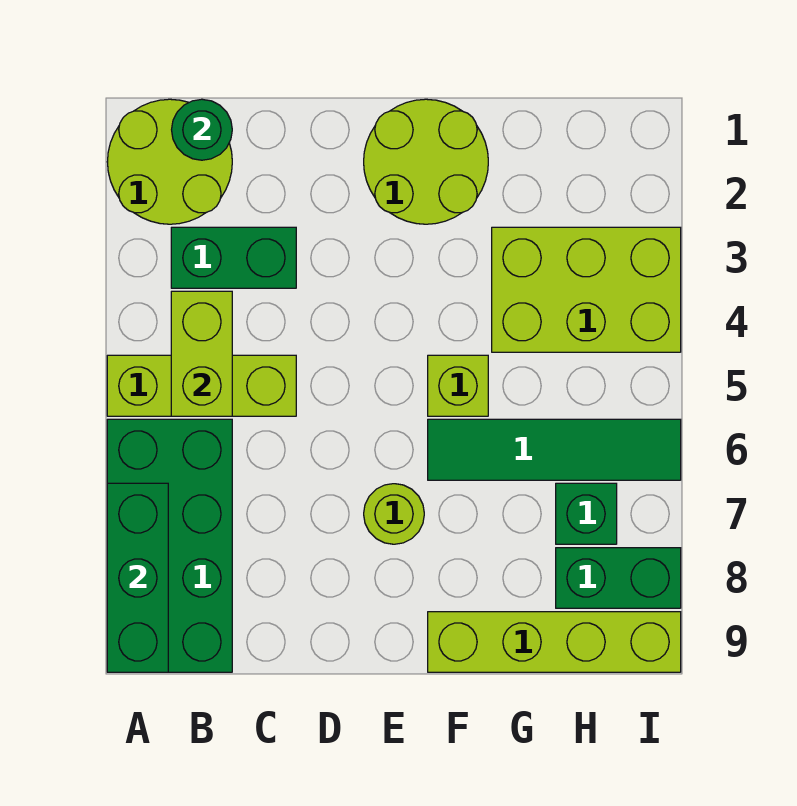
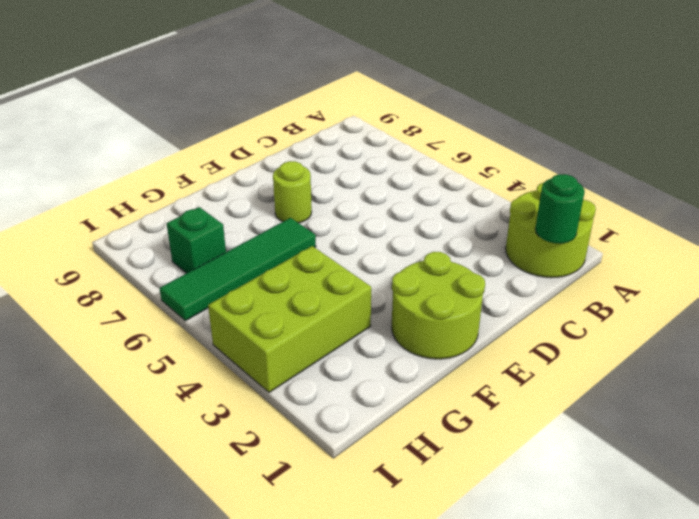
none -> lime 1x3 brick [107,355,296,416]
none -> green 2x4 brick [107,419,232,672]
none -> green 1x2 brick [171,227,296,288]

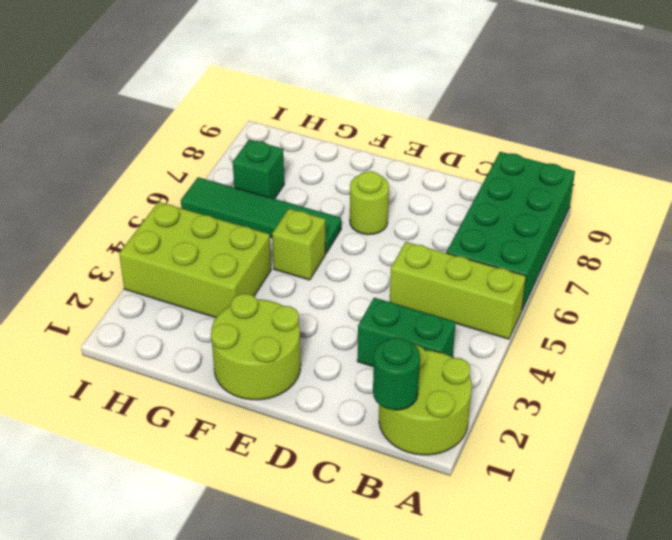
none -> lime 1x4 brick [428,612,681,672]
none -> green 1x2 brick [556,548,681,608]
none -> green 1x3 brick [107,483,168,672]

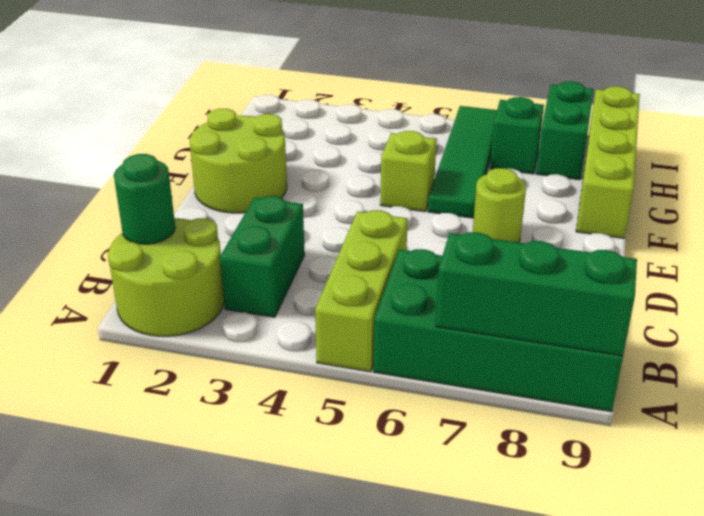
none -> lime 2x3 brick [492,227,681,352]
none -> lime 1x2 brick [171,291,232,416]

